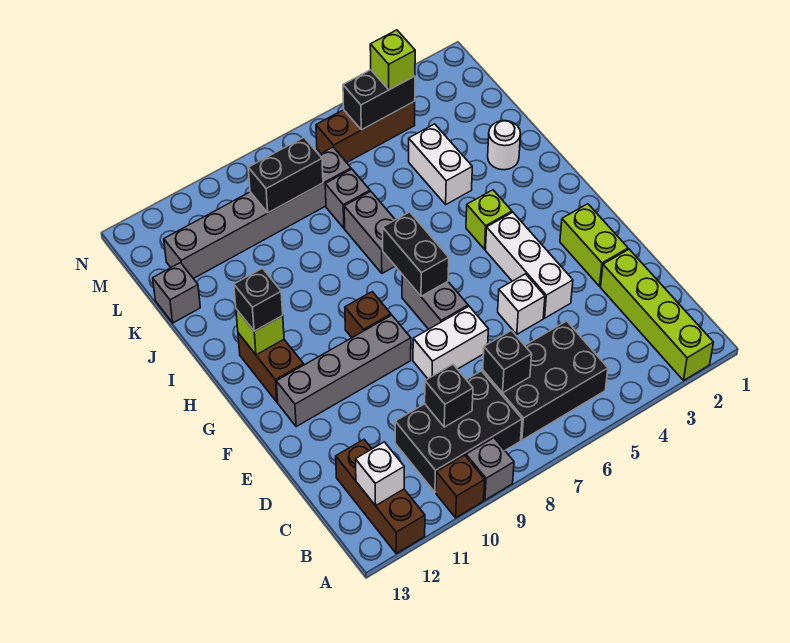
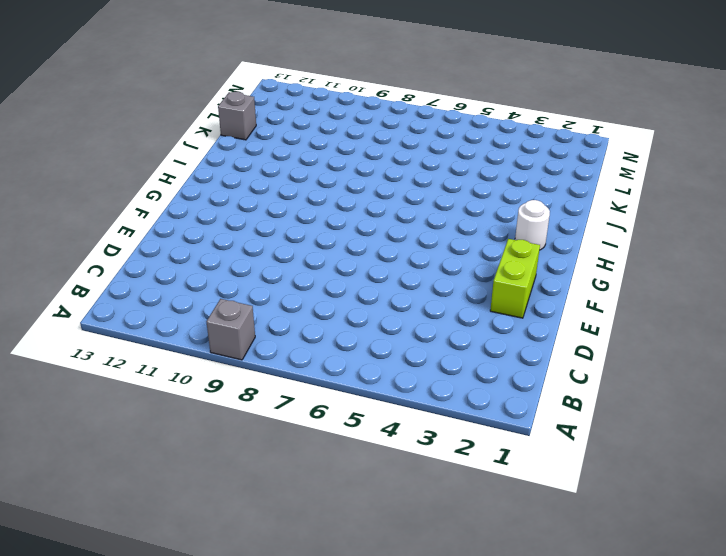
white 1x1 round brick [515,200,550,250] -> white 1x1 round brick moved to [488,121,521,170]
none -> lime 1x4 brick [601,249,713,380]
none -> brown 1x1 brick [436,455,485,518]
none -> brown 1x3 brick [336,440,425,554]
none -> black 2x3 brick [483,321,608,440]

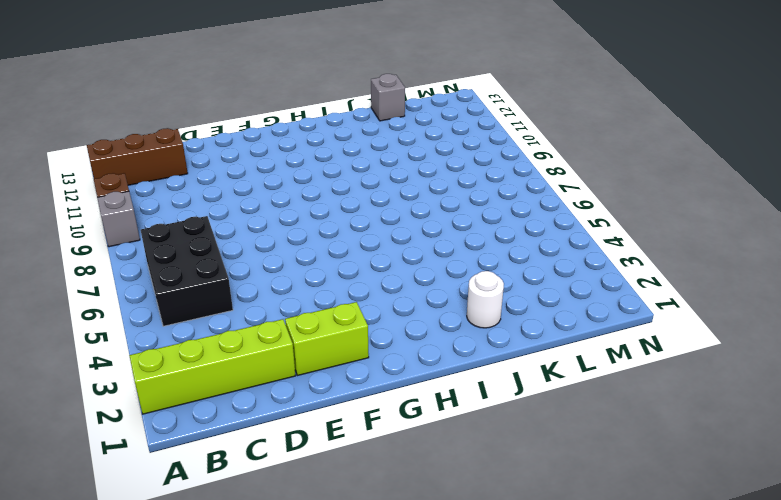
none -> black 2x3 brick [395,371,522,492]
none -> white 1x3 brick [485,212,573,318]
none -> white 1x1 brick [498,274,545,334]
none -> white 1x2 brick [413,306,488,379]

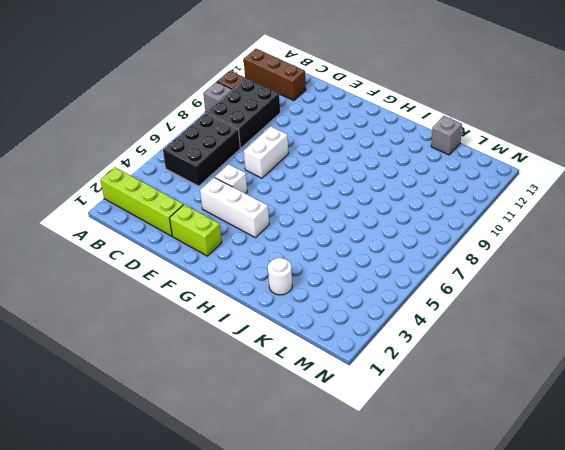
none -> grey 1x2 brick [402,275,468,329]
none -> grey 1x4 brick [276,315,411,427]
none -> brown 1x1 brick [345,292,391,338]
none -> brown 1x2 brick [238,333,304,402]

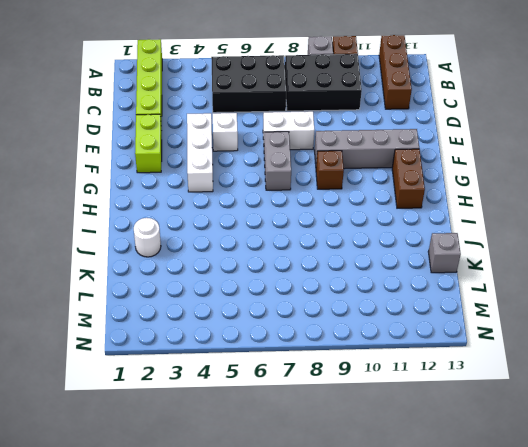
none -> lime 1x1 brick [466,190,512,249]
none -> grey 1x2 brick [344,191,395,273]
none -> white 1x2 brick [409,124,472,204]
none -> grey 1x1 brick [325,169,370,228]

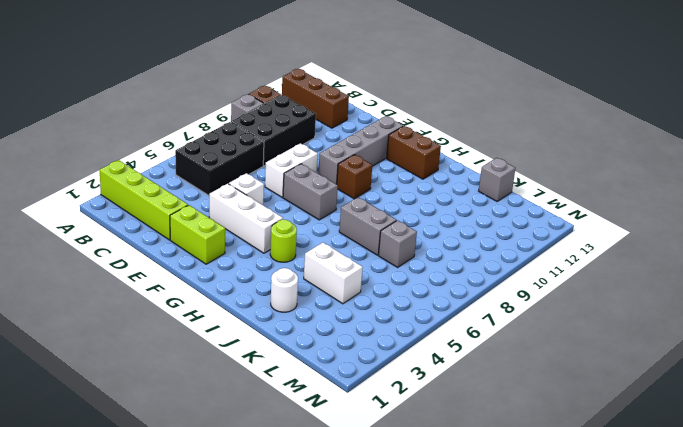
lime 1x1 round brick [270,220,297,262] -> lime 1x1 brick [466,190,512,249]
none -> grey 1x6 brick [164,147,351,279]
none -> brown 1x3 brick [316,102,415,163]
none -> white 1x1 brick [355,442,404,506]
none -> black 1x1 brick [483,331,532,393]

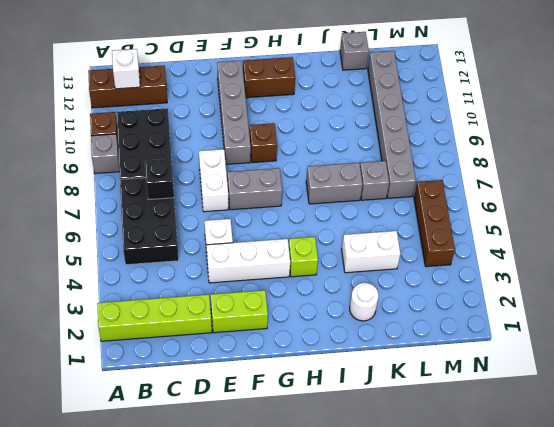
none -> black 1x1 brick [425,365,473,427]
none -> black 1x2 brick [382,212,449,296]
none -> lime 1x1 brick [236,309,284,355]
none -> black 1x2 brick [248,138,323,213]

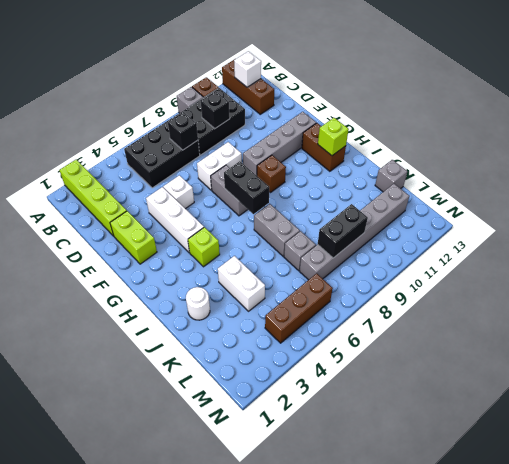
none -> black 1x2 brick [343,70,415,130]
none -> black 1x1 brick [234,268,283,331]
none -> lime 1x1 brick [370,30,415,90]

